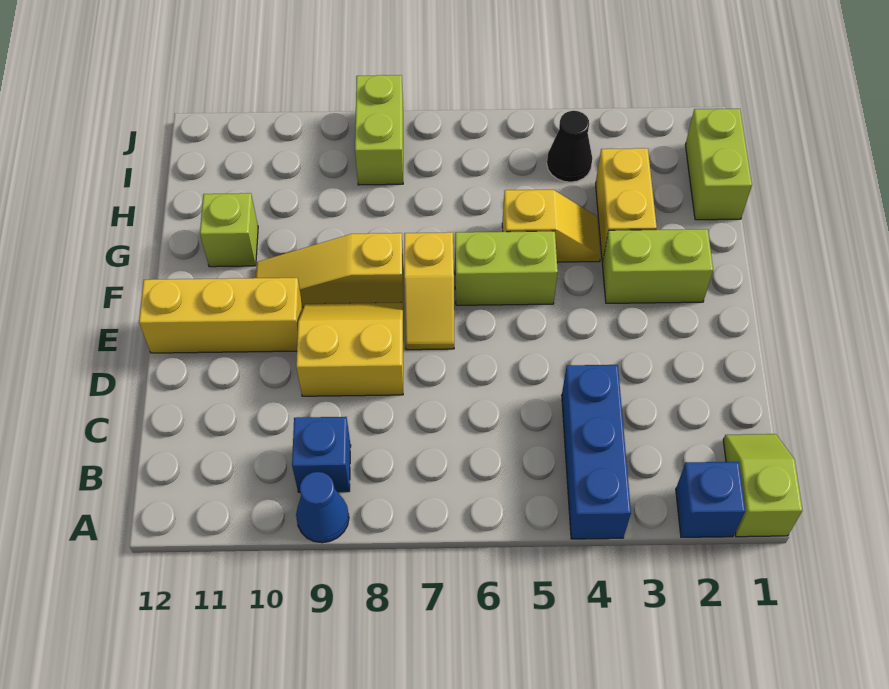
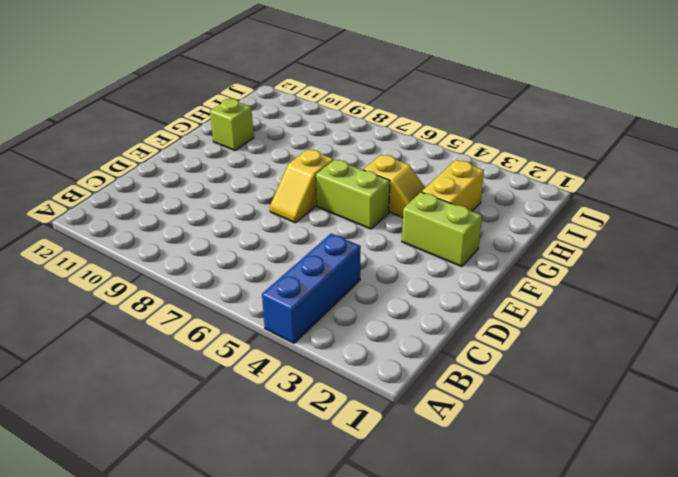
none -> lime 1x2 slope [723,434,803,537]
none -> blue 1x1 brick [676,462,745,537]
none -> blue 1x1 cone [296,472,349,543]

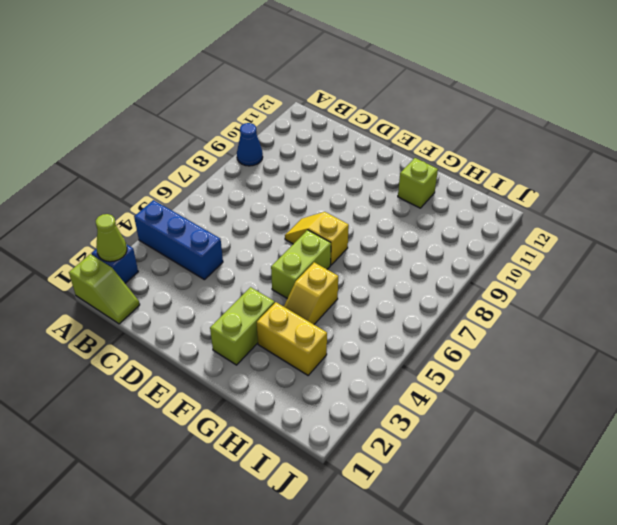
lime 1x1 cone [96,214,127,262] -> none
none -> blue 1x1 brick [292,417,351,492]
none -> yellow 2x2 slope [296,302,403,396]
none -> yellow 1x3 brick [139,278,303,353]

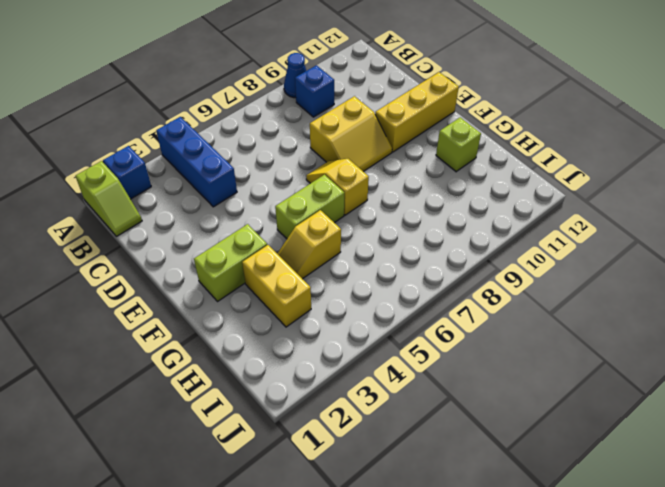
none -> yellow 1x3 slope [256,233,403,307]
none -> lime 1x2 brick [685,109,752,220]
none -> black 1x1 cone [547,111,592,182]

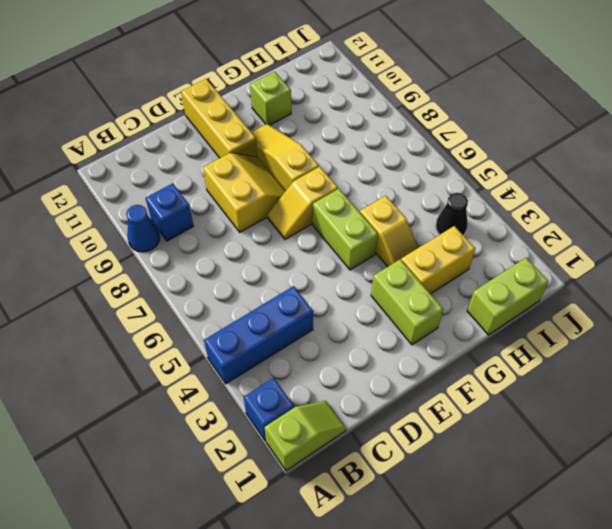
none -> lime 1x2 brick [355,75,403,185]

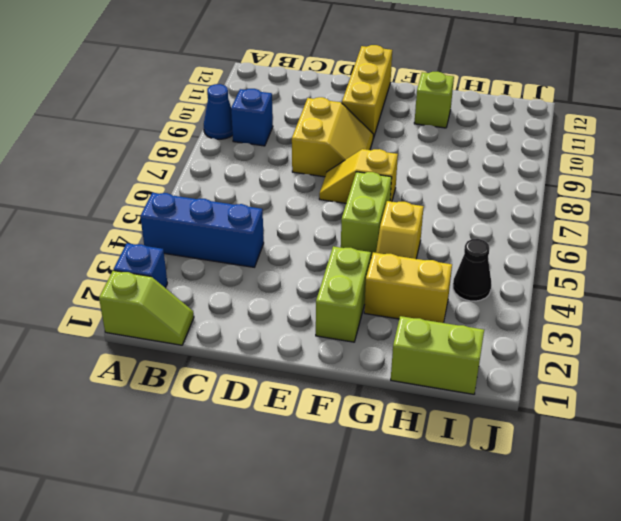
none -> yellow 1x3 slope [256,233,403,307]
none -> lime 1x2 brick [355,75,403,185]

